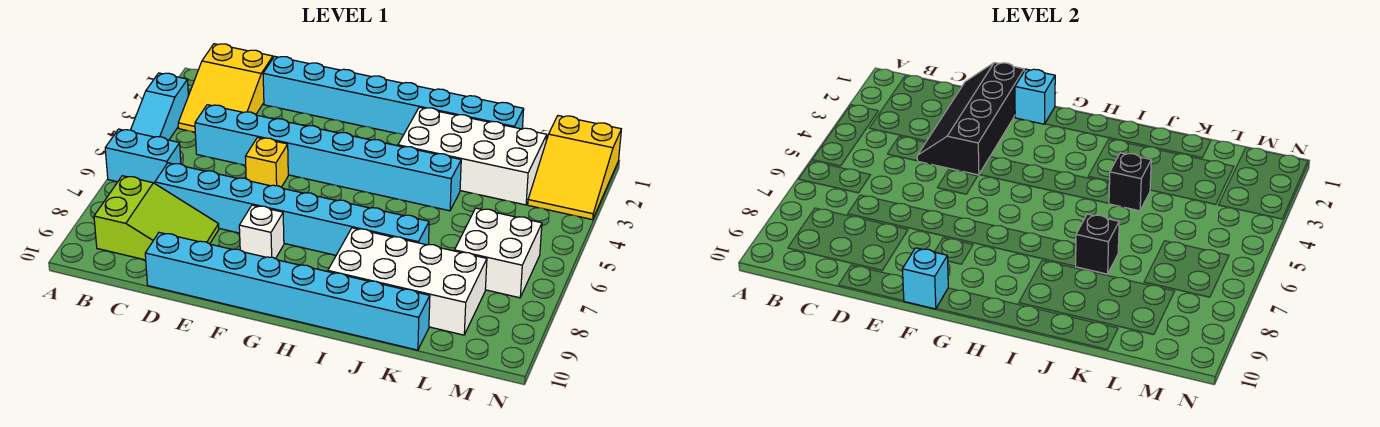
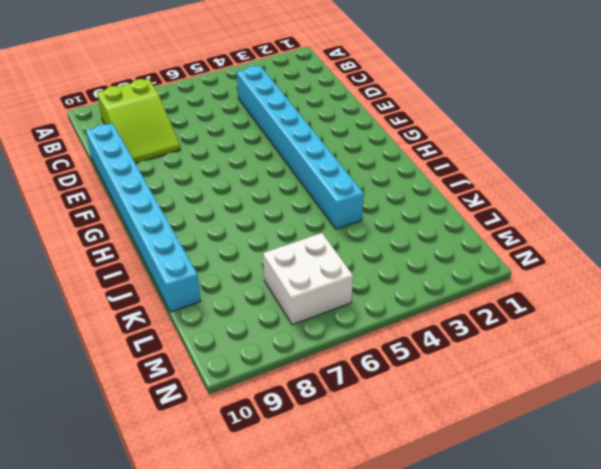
none -> cyan 1x3 slope [131,73,188,140]
none -> cyan 1x2 brick [105,129,181,183]
none -> yellow 2x3 slope [178,44,273,132]

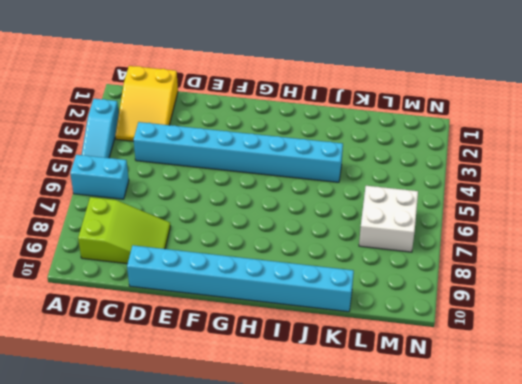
none -> cyan 1x8 brick [155,163,429,255]
none -> cyan 1x8 brick [263,56,524,135]
none -> yellow 1x1 brick [245,137,288,187]

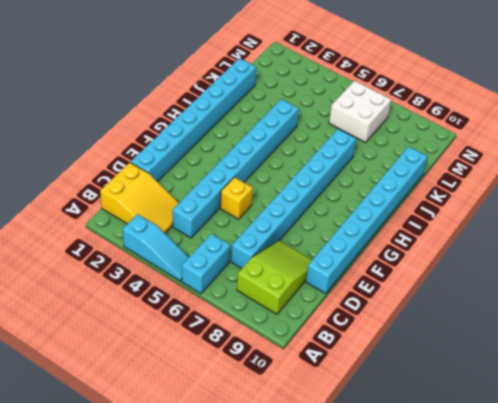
none -> white 1x1 brick [239,205,284,259]
none -> white 2x4 brick [398,107,547,205]
none -> white 2x4 brick [328,228,487,335]

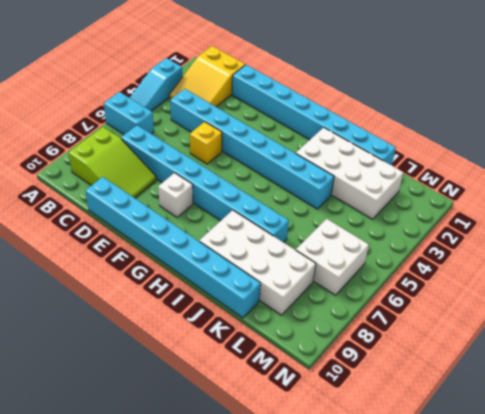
none -> yellow 2x3 slope [528,116,621,220]
none -> black 2x4 slope [917,63,1024,175]
none -> cyan 1x1 brick [1015,69,1055,124]

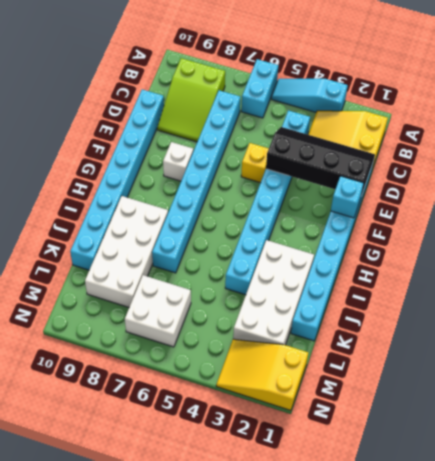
none -> cyan 1x1 brick [902,248,948,309]
none -> black 1x1 brick [1109,153,1151,211]
none -> black 1x1 brick [1076,214,1119,274]

